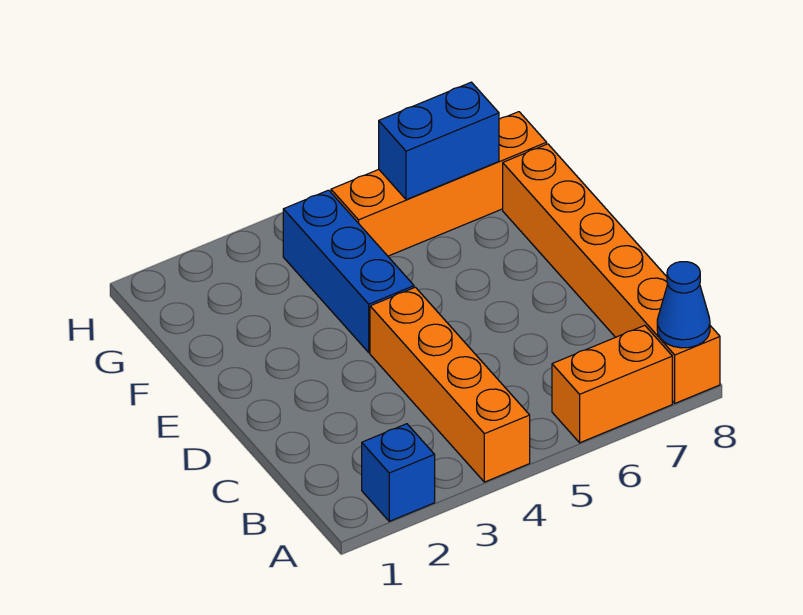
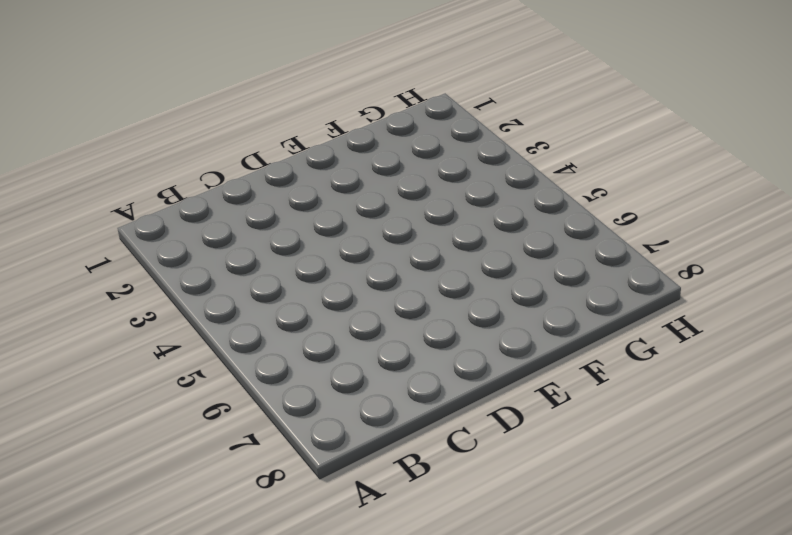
none -> blue 1x1 brick [362,424,435,521]
none -> orange 1x4 brick [370,287,530,482]

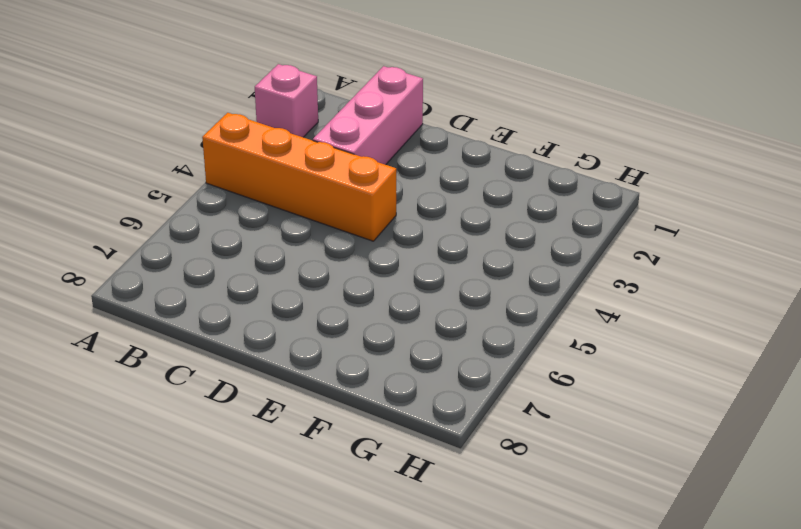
pink 1x1 brick [255,64,318,137] -> blue 1x1 brick [362,424,435,521]
pink 1x3 brick [313,66,423,165] -> none
none -> orange 1x2 brick [552,325,672,443]
none -> orange 1x6 brick [503,144,720,403]

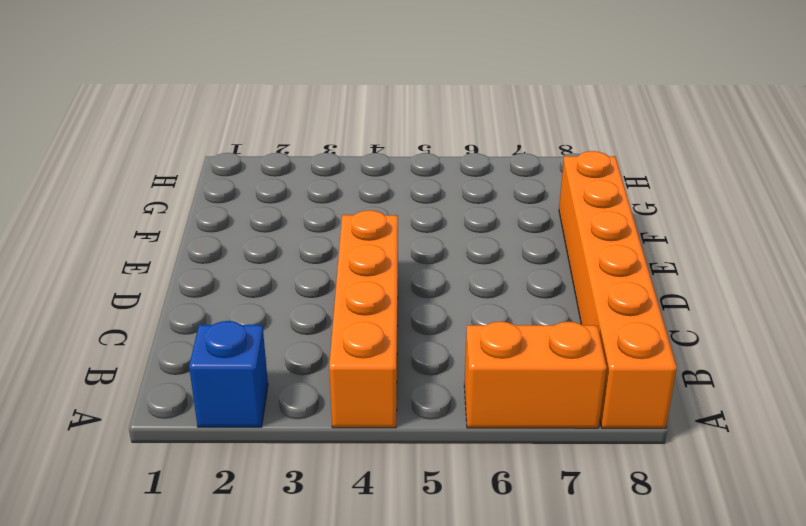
none -> blue 1x3 brick [283,190,414,353]
none -> orange 1x4 brick [331,112,547,256]

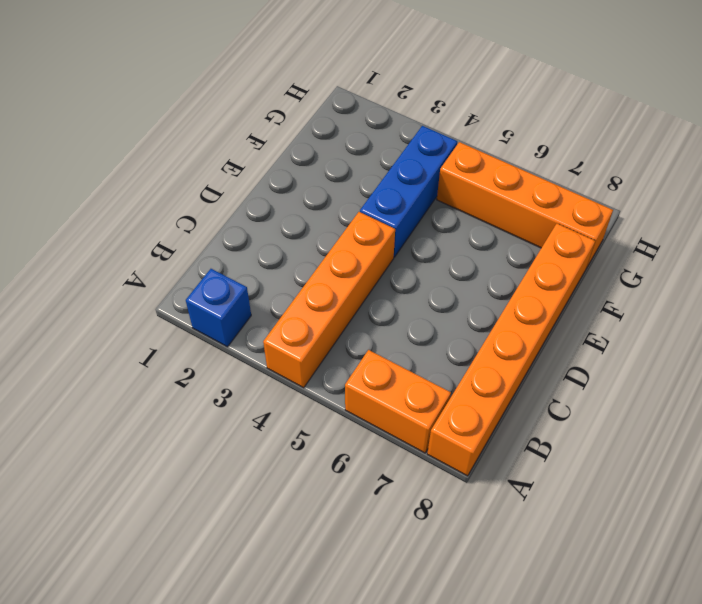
none -> blue 1x1 cone [657,262,710,348]
none -> blue 1x2 brick [379,82,499,200]

